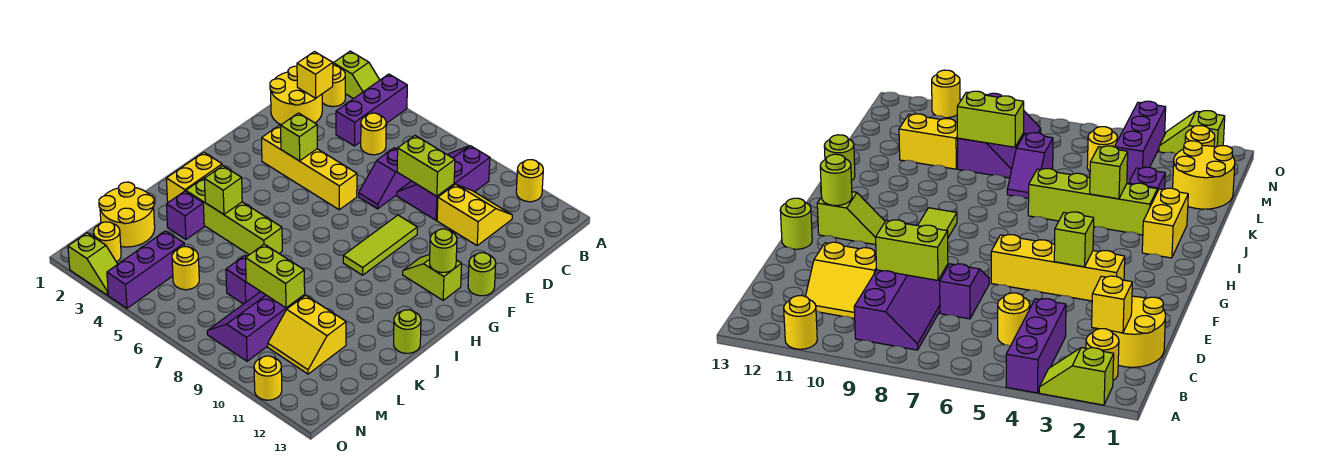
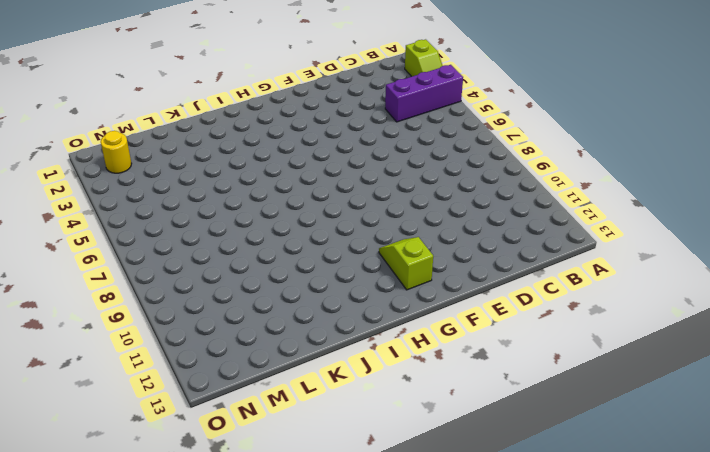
none -> yellow 1x1 round brick [516,160,543,202]
none -> yellow 1x1 round brick [322,65,345,107]
none -> purple 2x3 slope [397,146,490,220]
none -> yellow 2x2 round brick [270,66,322,125]

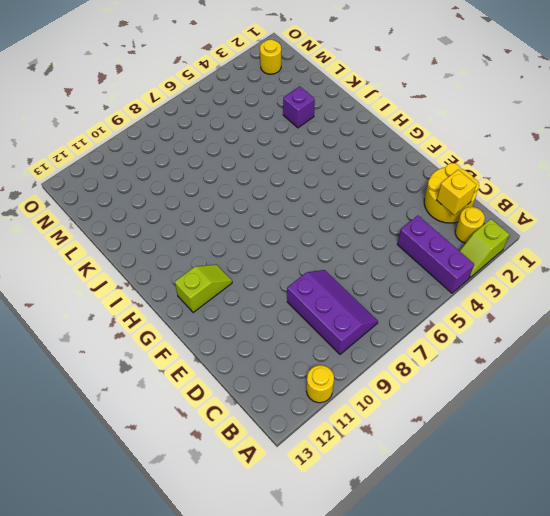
none -> yellow 1x1 round brick [361,113,386,155]
none -> yellow 2x2 slope [437,184,512,245]
none -> purple 1x2 slope [359,148,411,209]
none -> yellow 1x4 brick [262,126,357,210]

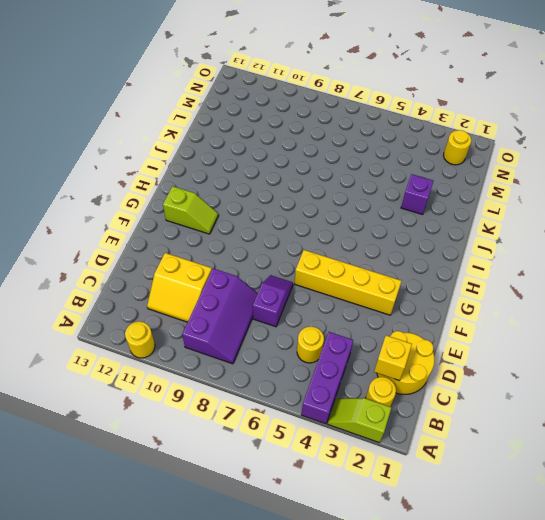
none -> lime 1x3 tile [343,215,417,275]
none -> lime 1x1 round brick [468,253,496,296]
none -> yellow 1x2 brick [166,152,222,202]
none -> lime 1x4 brick [186,178,282,255]

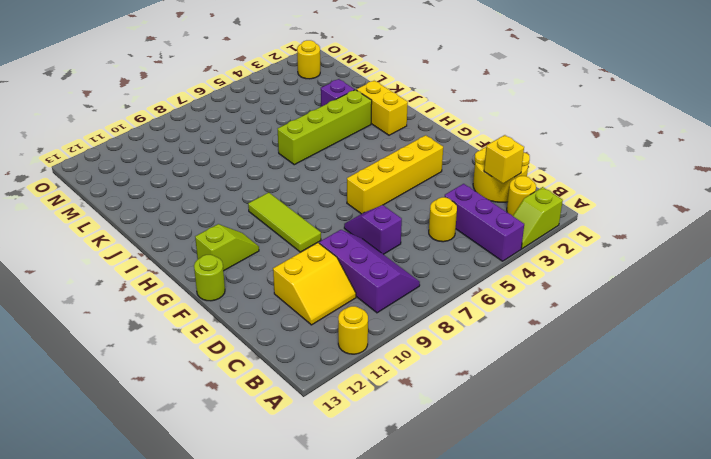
none -> lime 1x1 round brick [394,310,421,353]
none -> purple 1x2 slope [226,256,261,304]
none -> yellow 2x2 round brick [99,182,155,247]
none -> purple 2x3 slope [207,292,305,361]

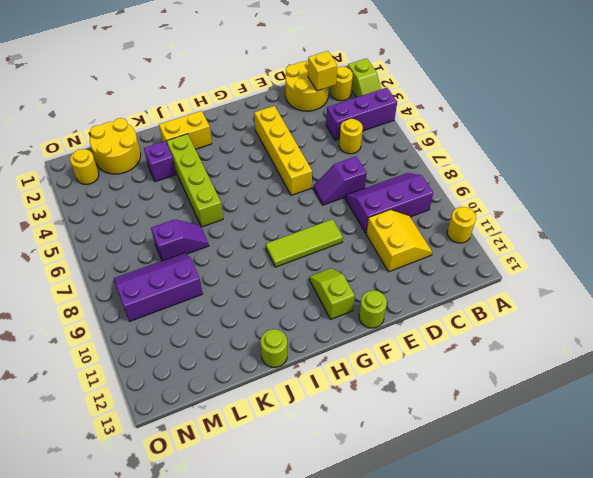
none -> yellow 2x2 slope [268,295,346,374]
none -> purple 1x3 brick [107,231,184,308]
none -> yellow 1x1 round brick [172,247,199,290]
none -> lime 1x2 slope [68,233,118,295]

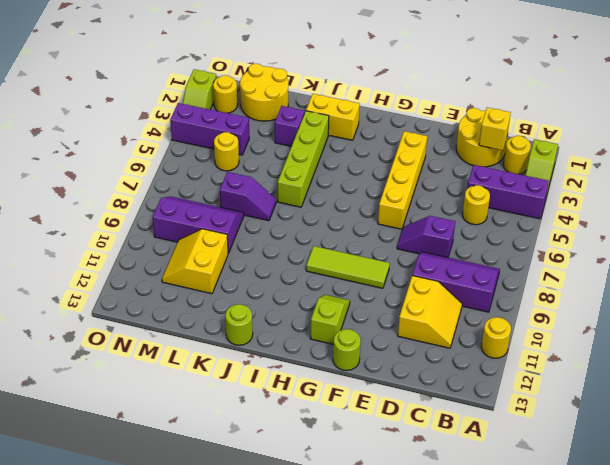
none -> yellow 1x1 round brick [254,356,282,400]
none -> lime 1x2 brick [397,136,455,196]
none -> lime 1x1 brick [281,113,317,161]
none -> lime 1x1 round brick [430,229,457,273]

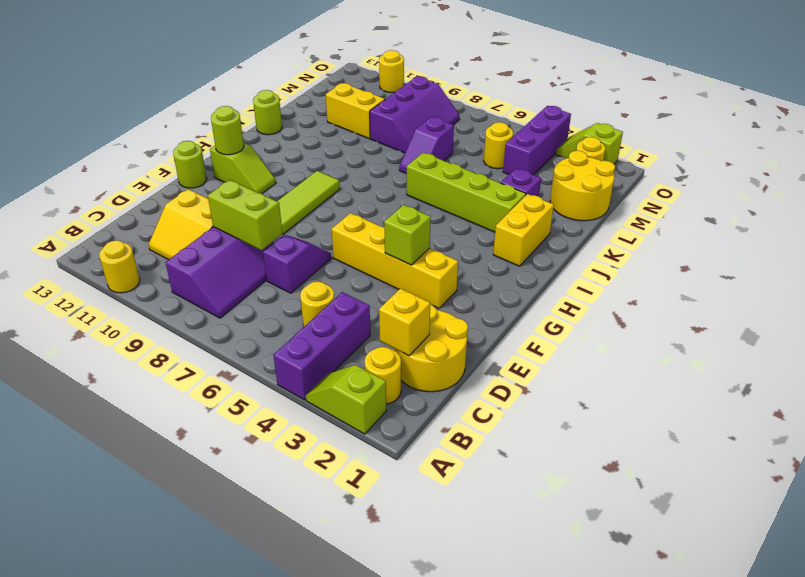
none -> lime 1x1 brick [204,166,242,214]
none -> lime 1x2 brick [246,244,305,308]

